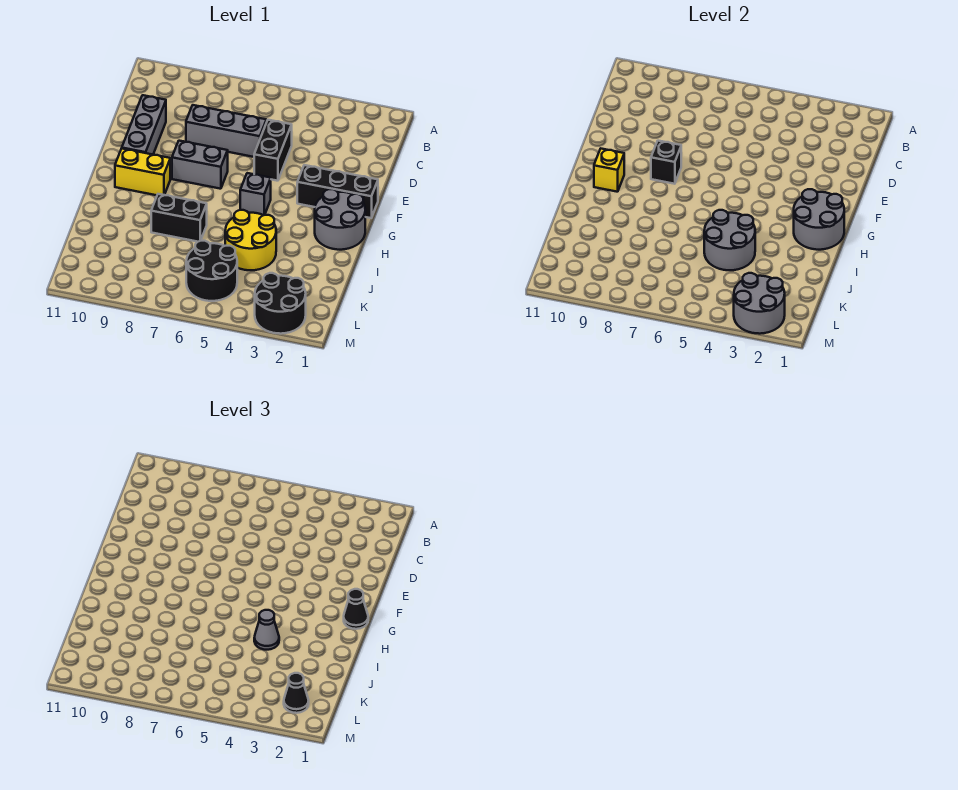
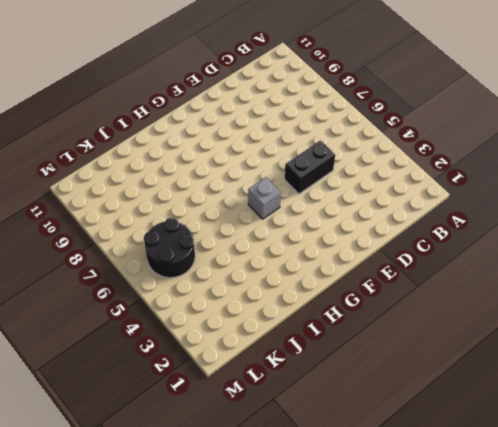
none -> grey 1x3 brick [186,105,266,157]
none -> grey 1x3 brick [122,95,166,154]
none -> black 1x3 brick [297,165,378,218]

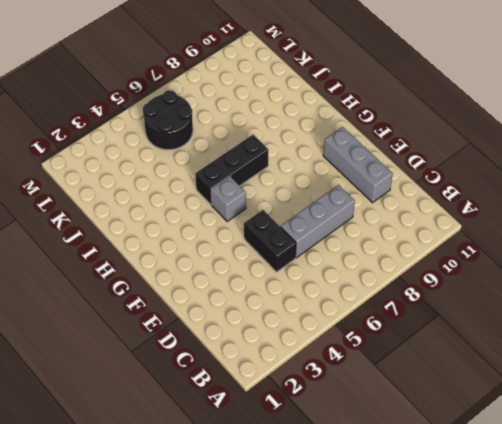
black 1x3 brick [195,135,269,205] -> black 1x3 brick moved to [297,165,378,218]
none -> grey 1x2 brick [172,141,228,189]
none -> grey 2x2 round brick [315,189,365,250]
none -> yellow 1x2 brick [115,148,170,195]

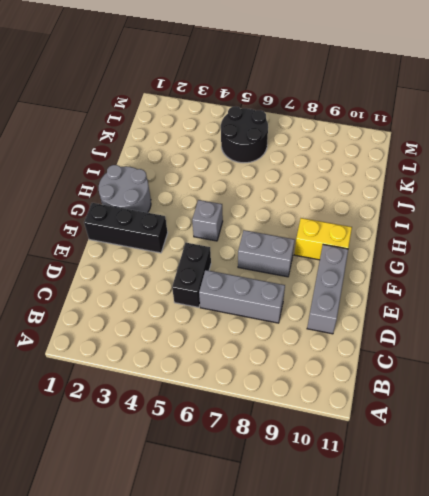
none -> yellow 2x2 round brick [225,210,276,270]
none -> black 1x2 brick [151,194,207,242]
none -> black 2x2 round brick [255,273,306,334]

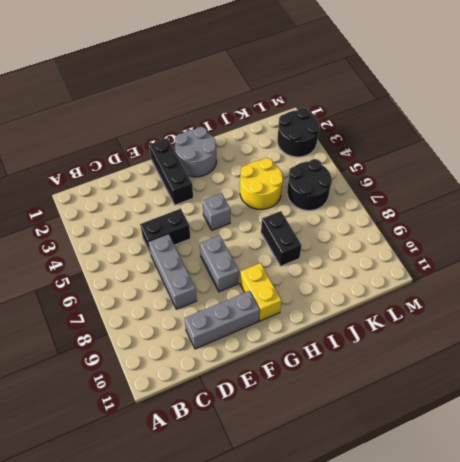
none -> black 1x1 brick [651,141,681,184]
none -> grey 2x2 round brick [794,189,844,250]
none -> yellow 1x1 brick [594,149,624,192]

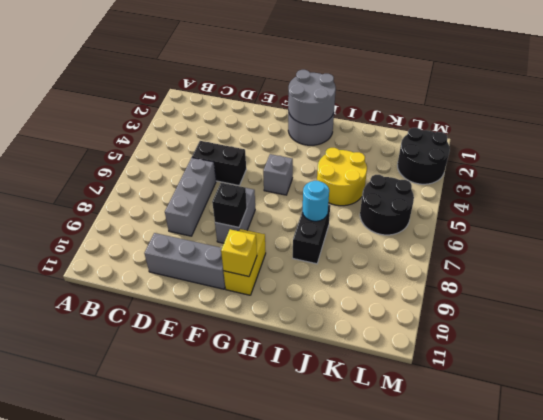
cyan 1x1 round brick [303,181,329,221] -> none
none -> black 1x3 brick [297,165,378,218]
none -> grey 2x2 round brick [704,210,755,270]
none -> grey 2x2 round brick [734,273,785,334]

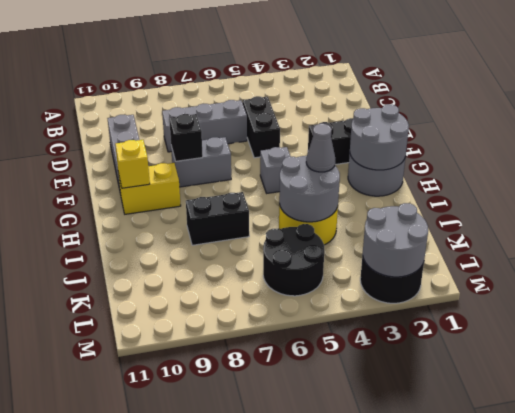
none -> black 1x1 cone [344,589,368,629]
none -> black 1x1 cone [284,673,309,713]

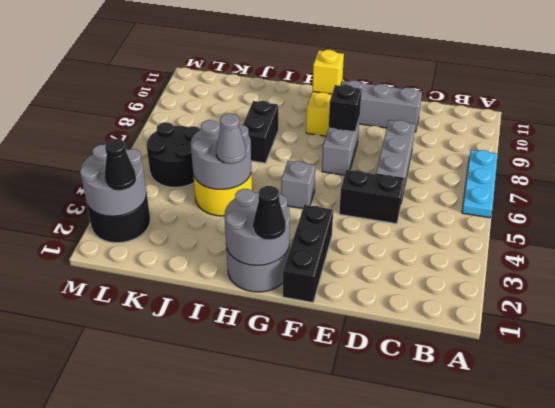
cyan 1x3 plate [462,150,498,218] -> none

